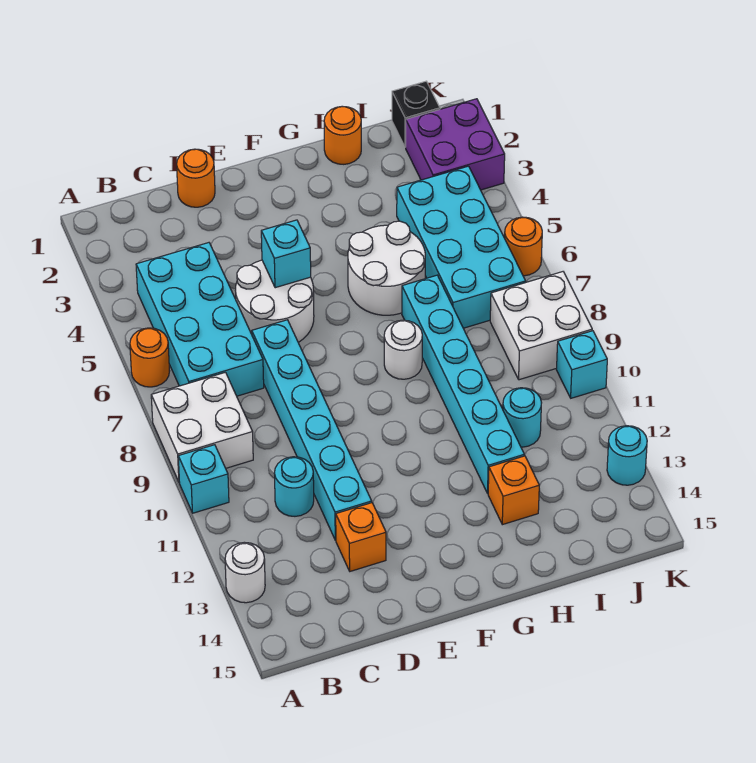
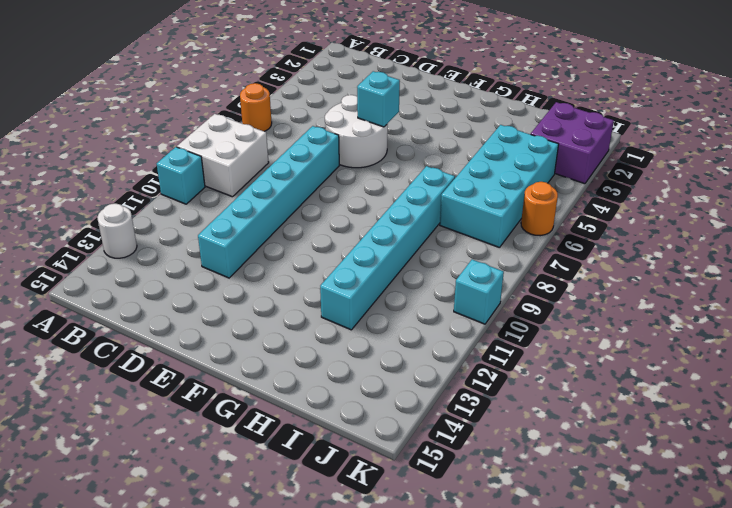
none -> cyan 2x4 brick [136,243,264,396]
none -> cyan 1x1 round brick [274,457,314,516]
none -> orange 1x1 round brick [177,149,215,207]

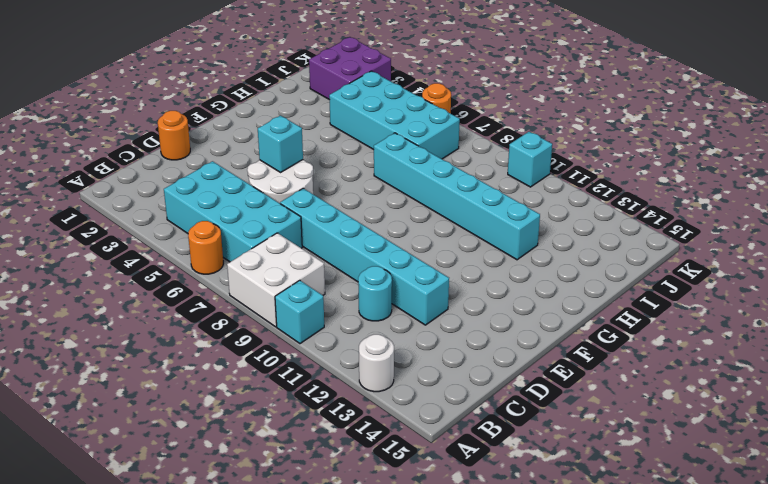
none -> orange 1x1 brick [336,503,386,571]
none -> white 2x2 round brick [348,221,425,315]
none -> white 1x1 round brick [384,320,422,379]

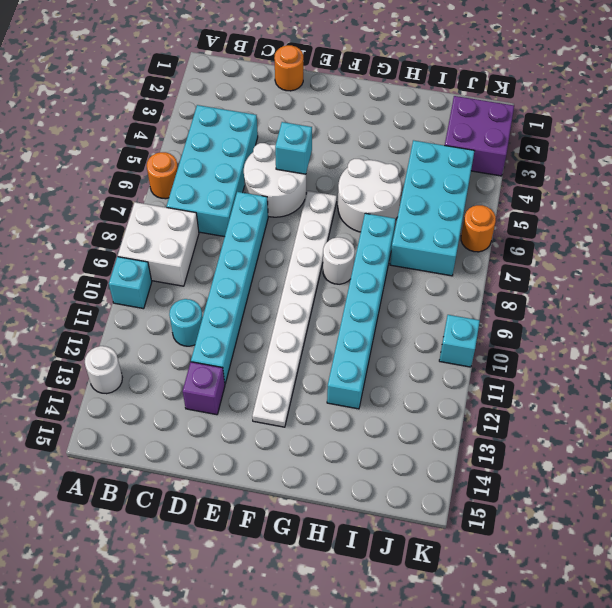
purple 1x1 brick [183,362,225,415] -> orange 1x1 brick [336,503,386,571]
white 1x8 plate [252,191,337,427] -> none
none -> orange 1x1 round brick [324,107,361,164]
none -> orange 1x1 brick [488,456,539,525]
none -> cyan 1x1 round brick [503,388,542,447]

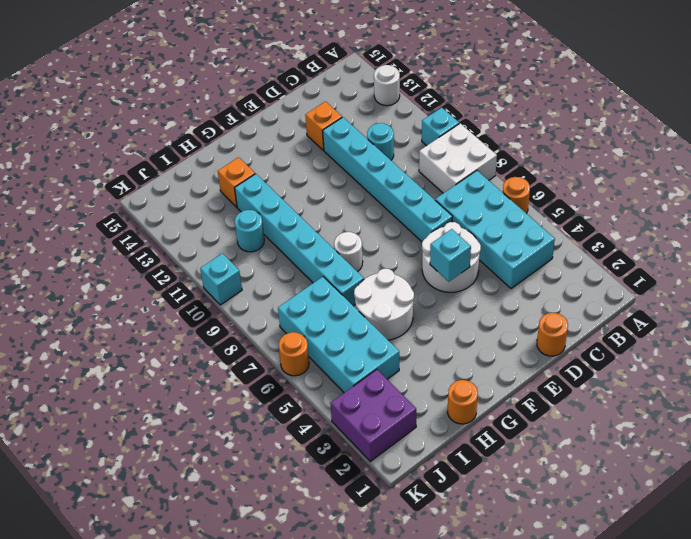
none -> black 1x1 brick [392,81,440,147]
none -> white 2x2 brick [490,272,592,380]
none -> cyan 1x1 round brick [607,426,647,485]

